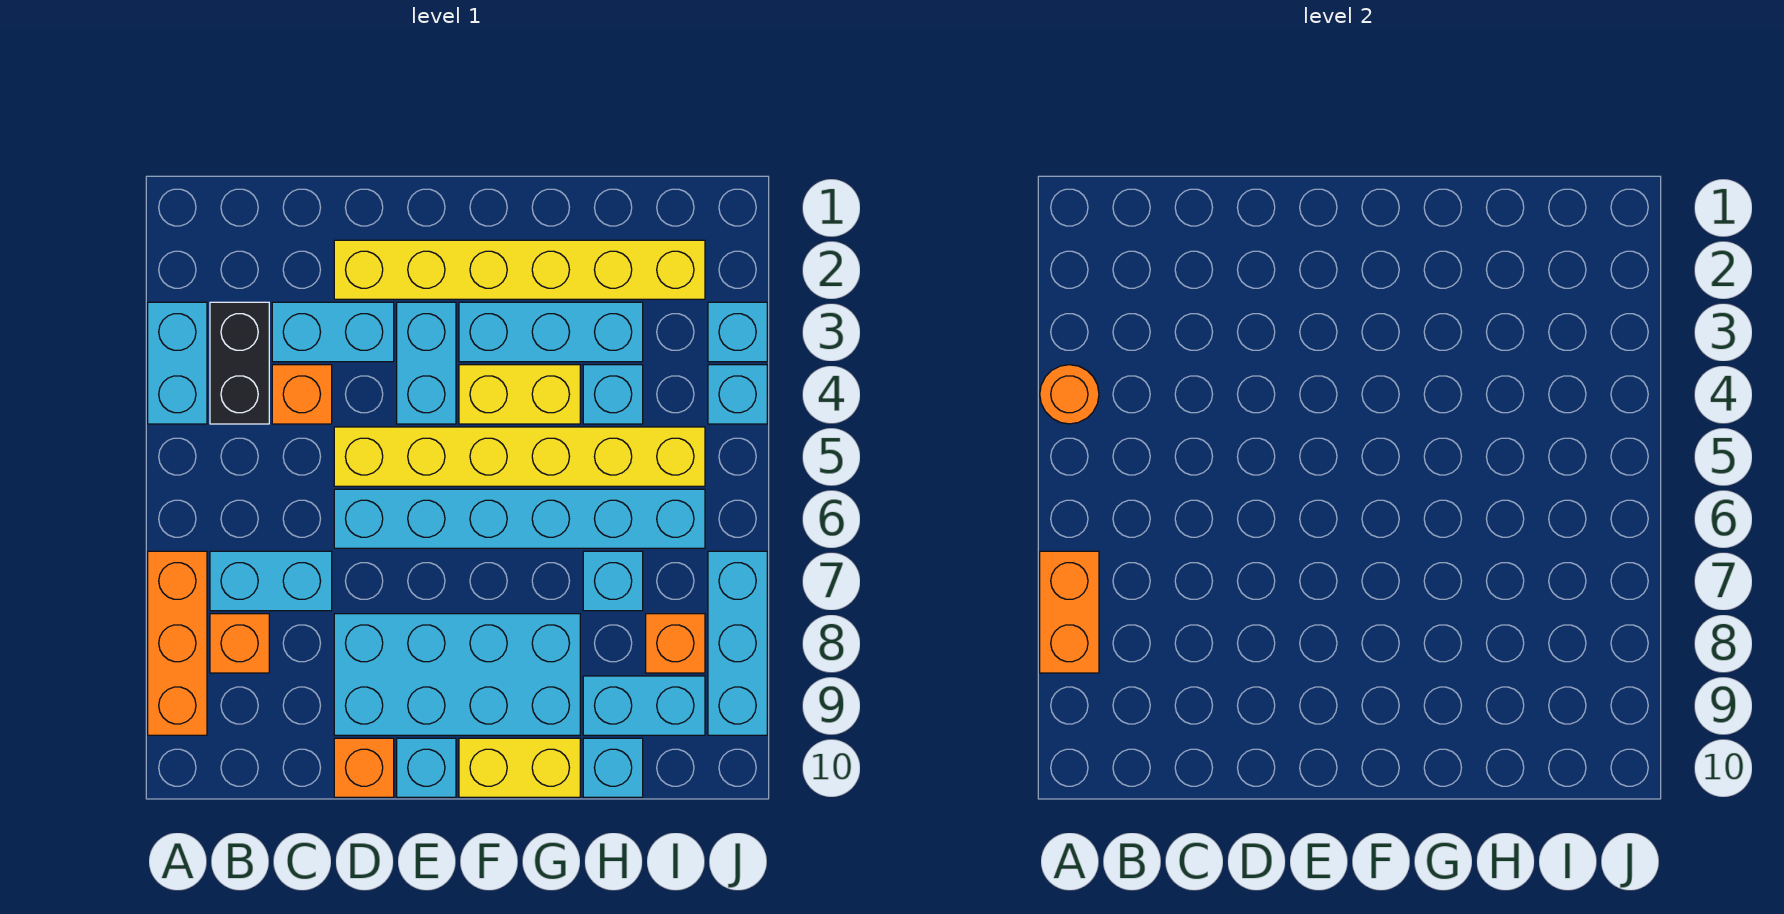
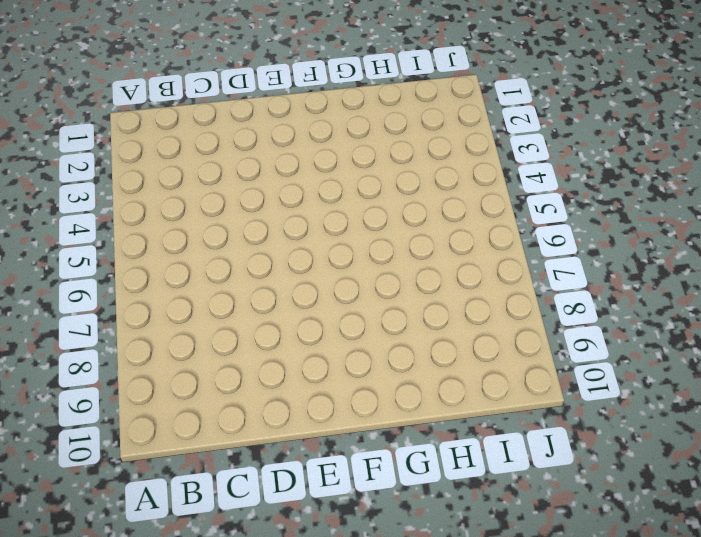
none -> cyan 1x2 brick [148,302,207,424]
none -> orange 1x3 brick [148,551,207,735]
none -> black 1x2 brick [210,302,269,424]

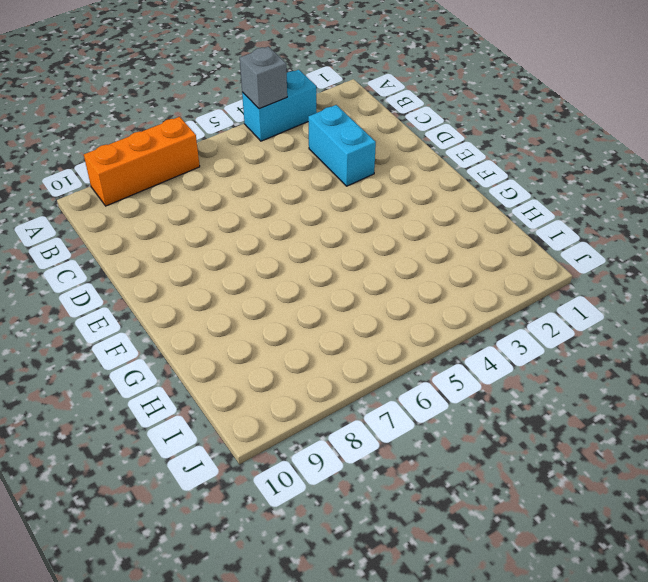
grey 1x1 brick [240,47,287,109] -> orange 1x1 round brick [1040,365,1099,424]
none -> black 1x2 brick [210,302,269,424]
none -> cyan 1x2 brick [210,551,332,611]
none -> orange 1x1 brick [210,614,269,673]

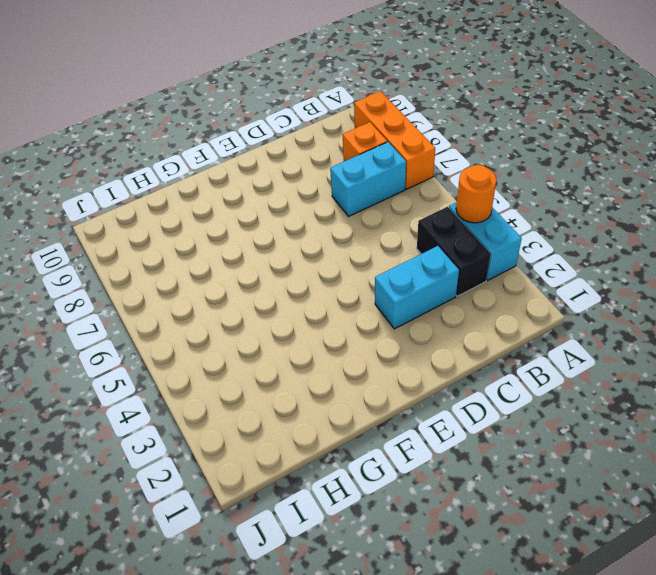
none -> orange 1x1 brick [272,365,332,424]
none -> yellow 1x6 brick [334,240,705,299]
none -> yellow 1x6 brick [334,427,705,486]

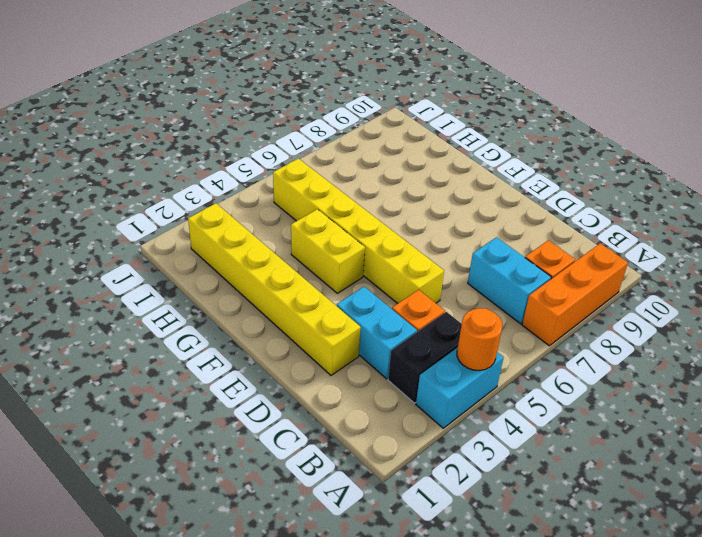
none -> cyan 1x6 brick [334,489,705,548]
none -> cyan 2x4 brick [334,614,580,735]
none -> orange 1x1 brick [334,738,394,797]

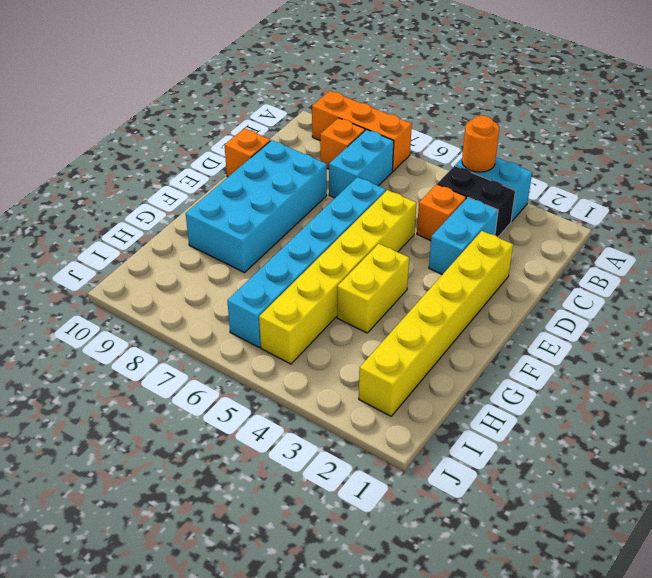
none -> cyan 1x2 brick [397,302,456,424]
none -> cyan 1x1 brick [397,738,456,797]
none -> cyan 1x3 brick [459,302,643,362]

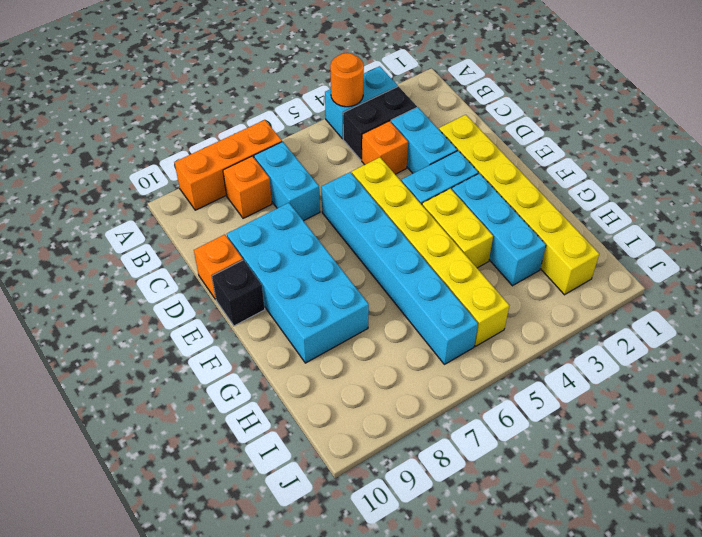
black 1x1 brick [212,260,265,326] -> cyan 1x1 brick [397,738,456,797]
none -> yellow 1x2 brick [459,738,580,797]
none -> cyan 1x1 brick [583,365,643,424]
none -> cyan 1x1 brick [583,551,643,611]

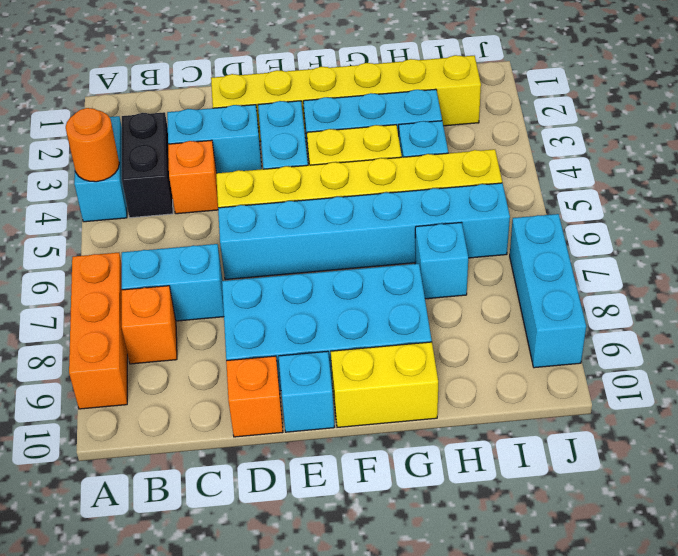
none -> cyan 1x2 brick [583,676,705,735]
none -> cyan 1x1 brick [583,738,643,797]
none -> orange 1x1 brick [646,614,705,673]

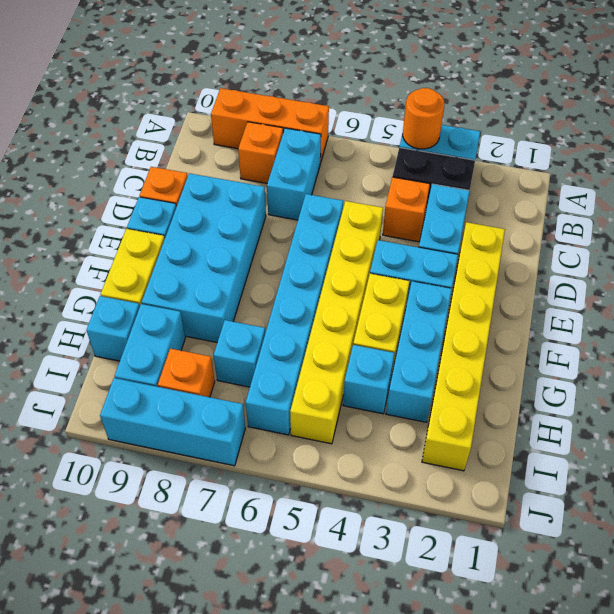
none -> cyan 1x1 brick [708,302,767,362]
none -> cyan 1x1 brick [708,365,767,424]
none -> orange 1x2 brick [1040,551,1099,673]

